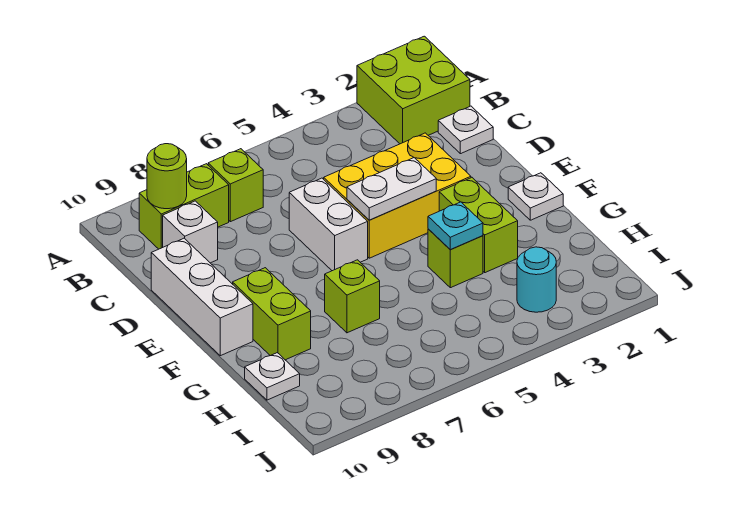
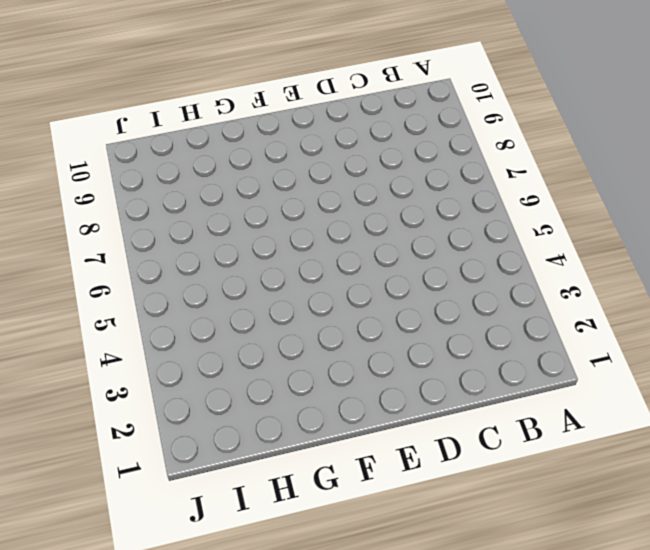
none -> lime 2x2 brick [357,36,470,144]
none -> lime 1x1 brick [208,149,263,222]
none -> lime 1x2 brick [139,164,229,249]

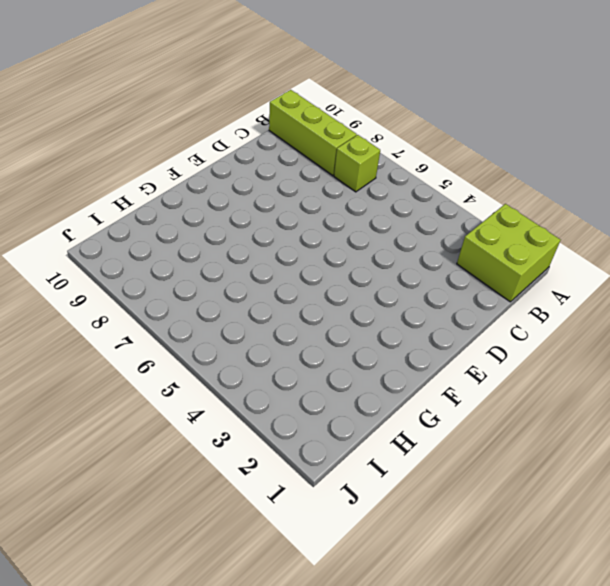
lime 1x3 brick [269,90,357,176] -> lime 1x2 brick [139,164,229,249]
none -> white 1x1 plate [438,106,493,154]
none -> white 1x1 brick [163,201,218,263]
none -> yellow 2x3 brick [324,133,471,258]

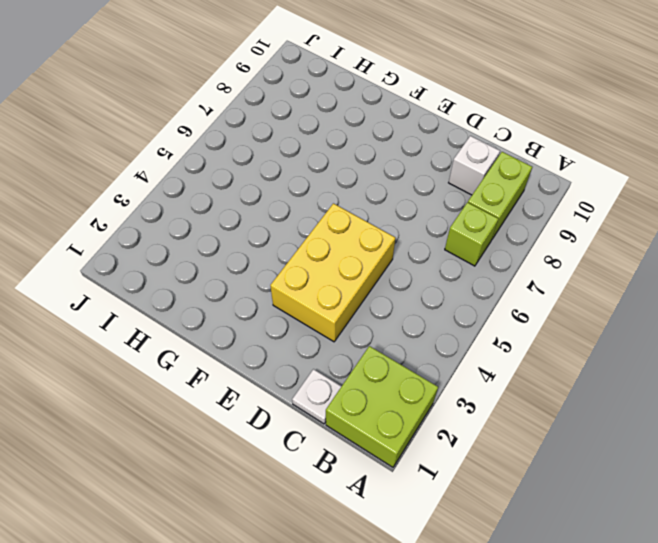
none -> white 1x2 brick [289,178,368,271]
none -> white 1x3 brick [151,238,253,356]
none -> white 1x1 plate [508,173,563,220]

